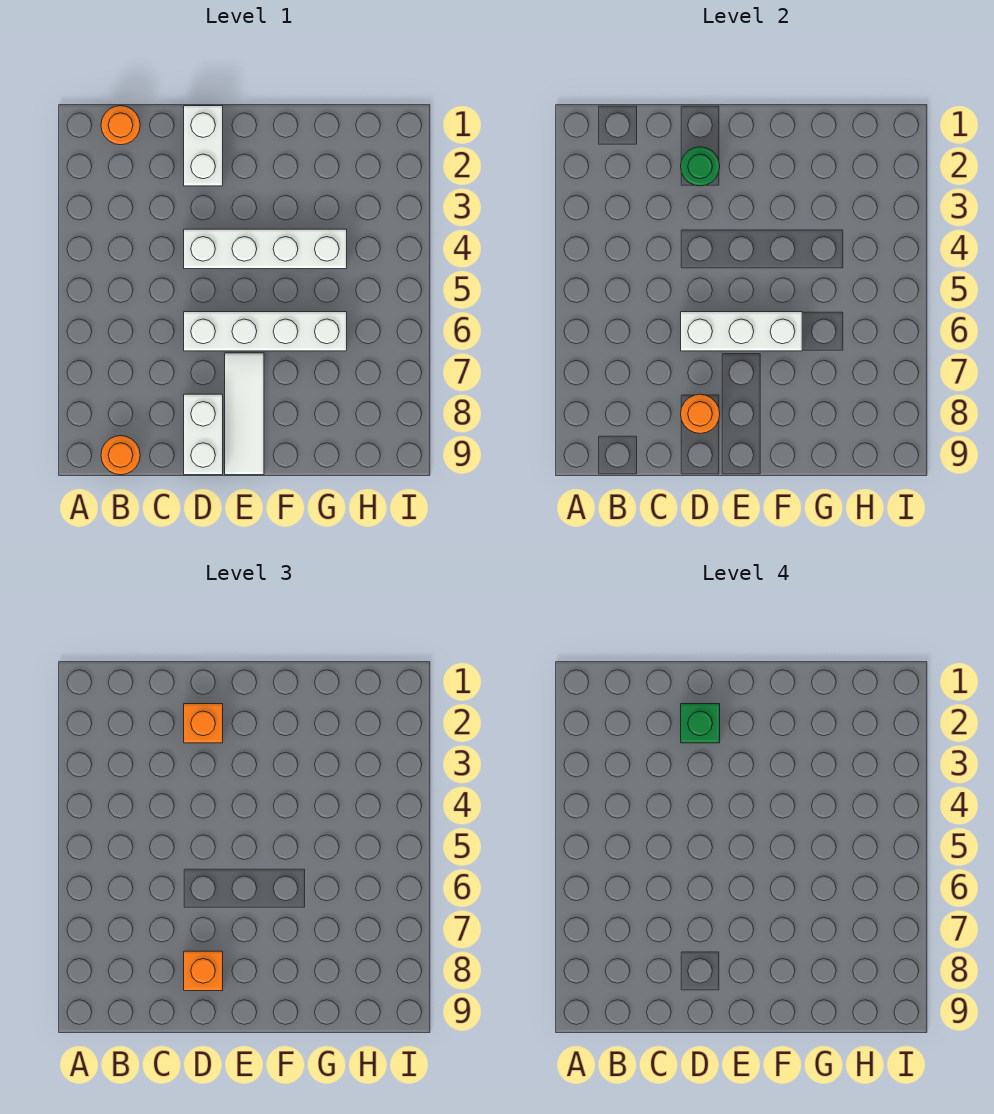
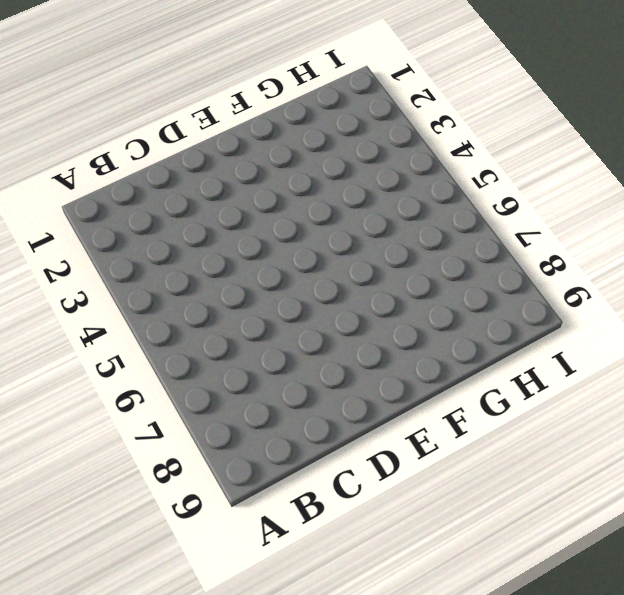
none -> orange 1x1 round brick [101,106,140,145]
none -> orange 1x1 round brick [101,436,140,475]
none -> white 1x2 brick [184,106,223,186]

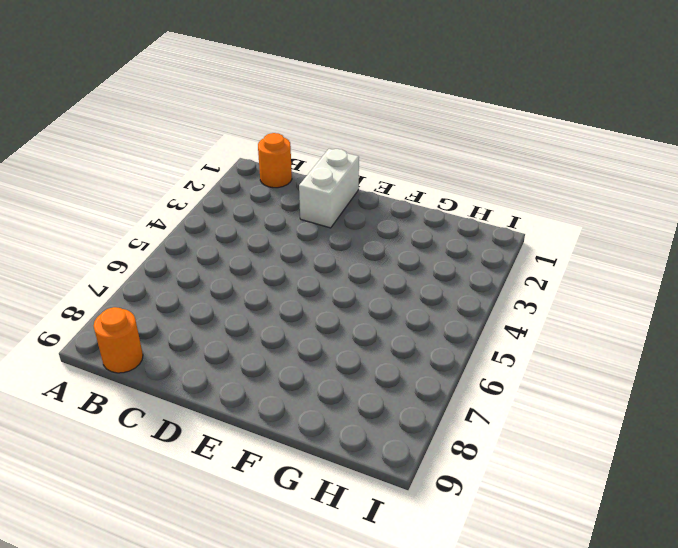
none -> white 1x4 brick [184,229,347,269]
none -> white 1x4 brick [184,312,347,351]
none -> white 1x2 brick [184,394,223,475]

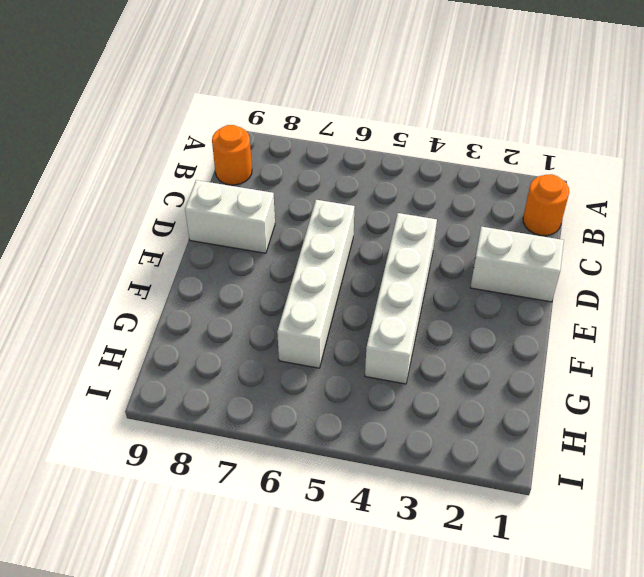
none -> white 1x3 tile [225,353,264,475]
none -> green 1x1 round brick [681,147,720,186]
none -> white 1x3 brick [681,312,802,351]

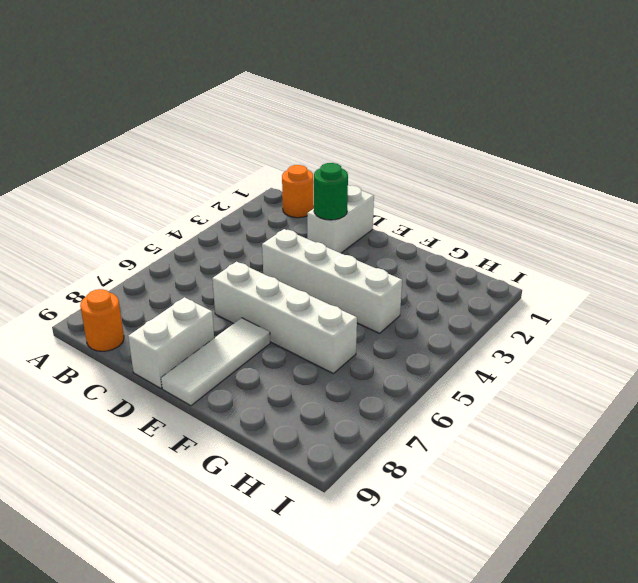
none -> white 1x3 brick [681,312,802,351]
none -> orange 1x1 round brick [681,394,720,434]
none -> orange 1x1 brick [184,704,223,743]

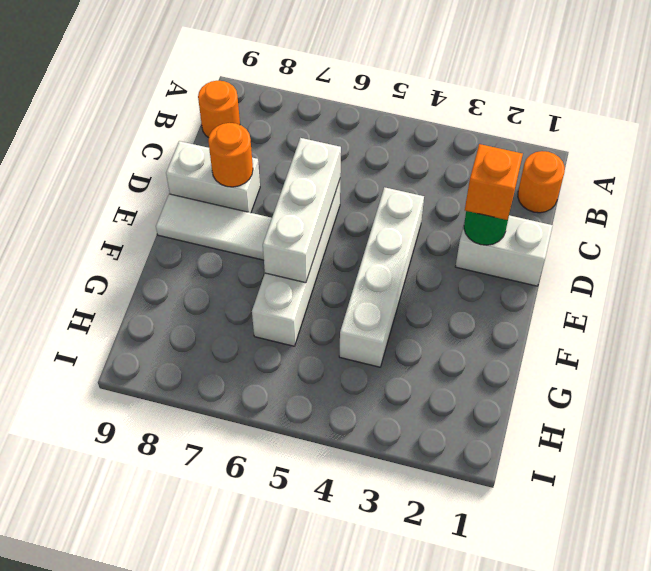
none -> orange 1x1 brick [184,951,223,991]
none -> green 1x1 brick [681,704,720,743]

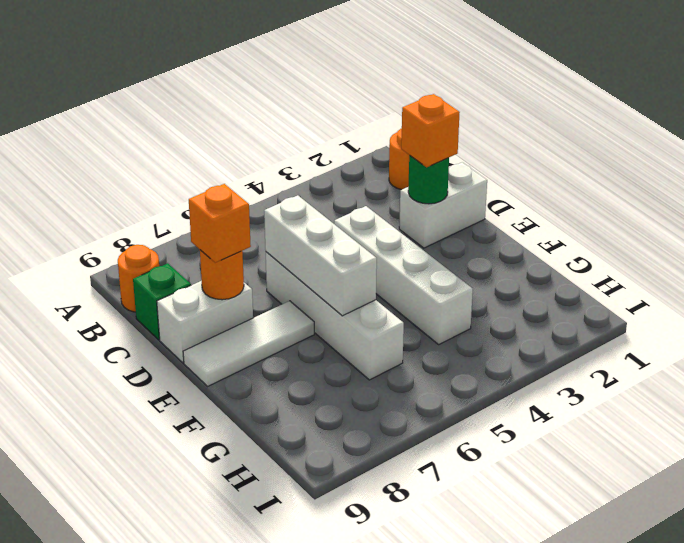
green 1x1 brick [133,263,191,340] -> green 1x1 brick moved to [681,704,720,743]

